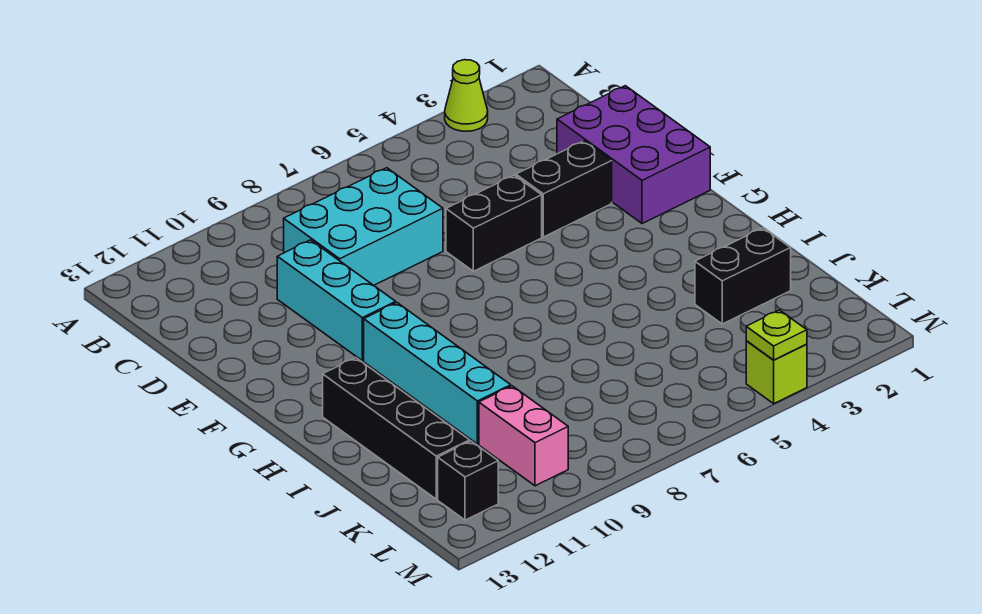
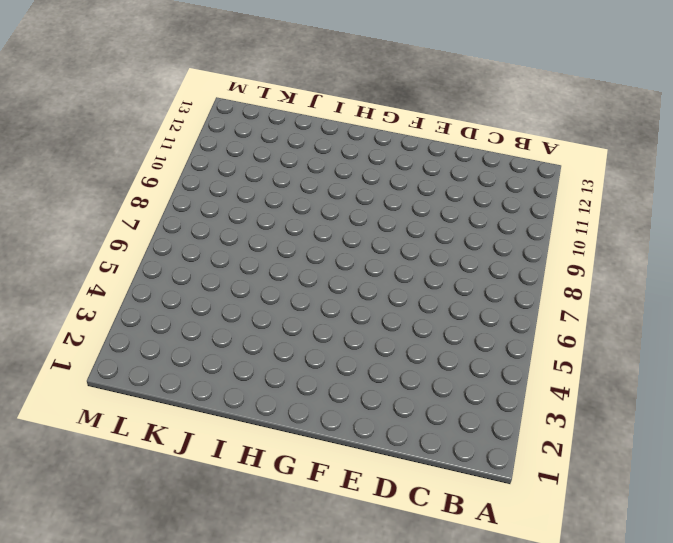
none -> lime 1x1 cone [445,60,488,131]
none -> cyan 2x3 brick [284,168,443,285]
none -> purple 2x3 brick [557,86,710,224]

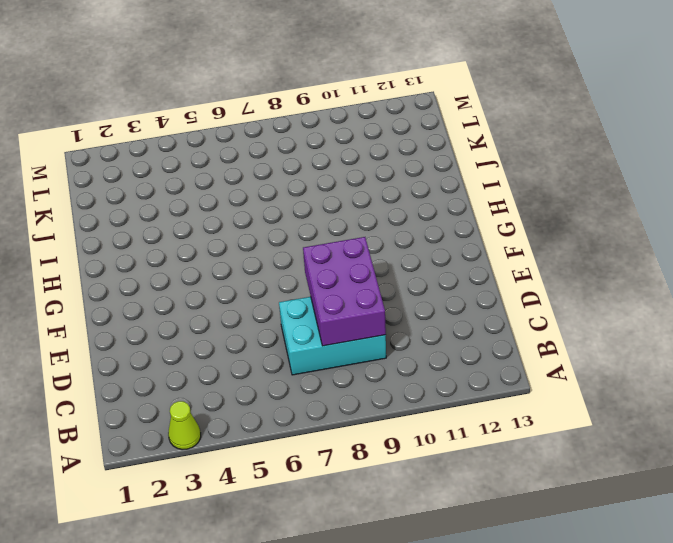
purple 2x3 brick [303,237,386,346] -> purple 2x3 brick moved to [557,86,710,224]
none -> cyan 1x3 brick [277,240,396,361]
none -> black 1x2 brick [516,141,612,237]
none -> black 1x2 brick [446,175,542,271]

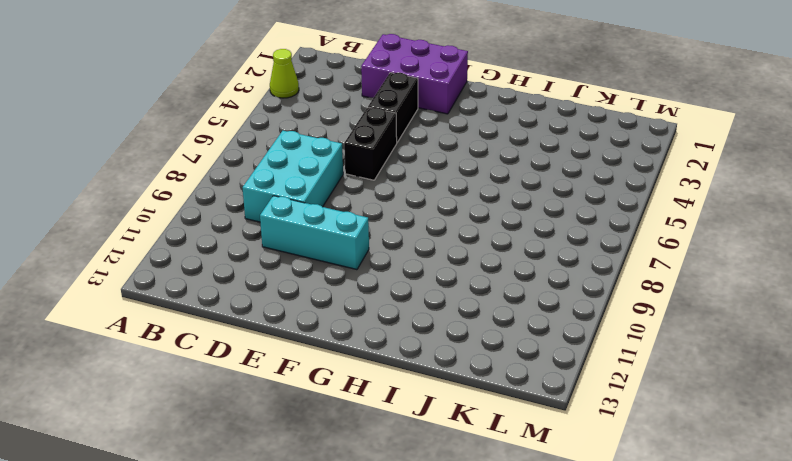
none -> cyan 1x4 brick [364,303,511,444]
none -> black 1x4 brick [323,358,470,499]
none -> black 1x2 brick [695,228,791,324]

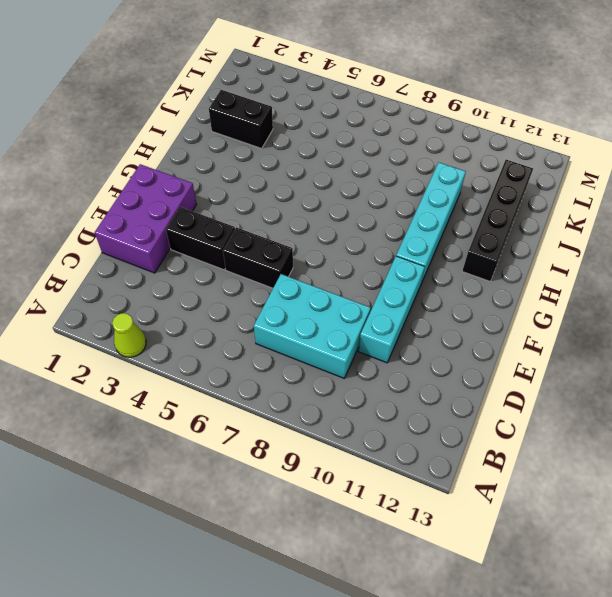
none -> pink 1x2 brick [479,386,568,486]
none -> black 1x1 brick [438,441,498,520]
none -> lime 1x1 brick [746,341,807,404]

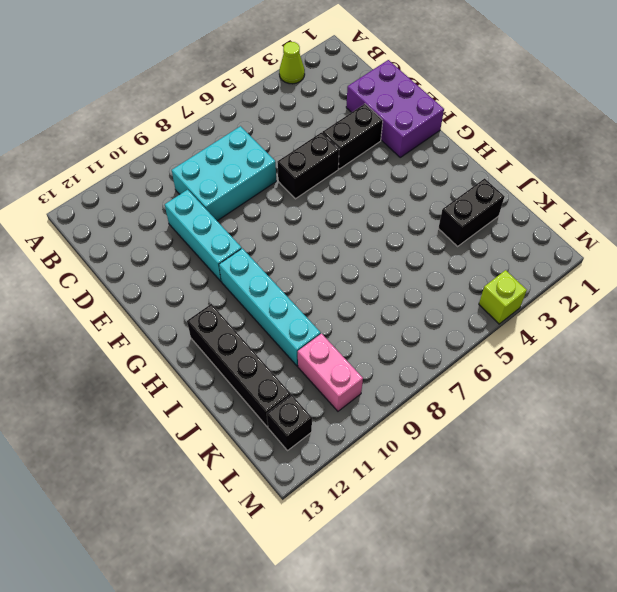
none -> lime 1x1 plate [746,310,807,360]

